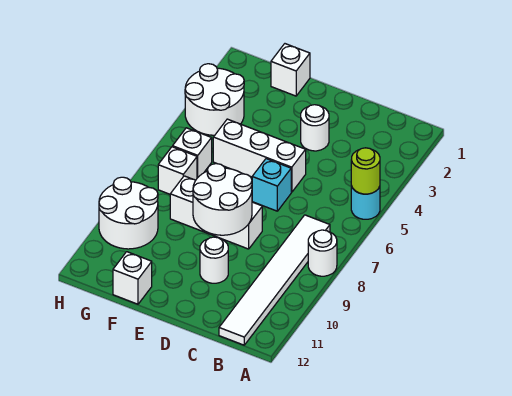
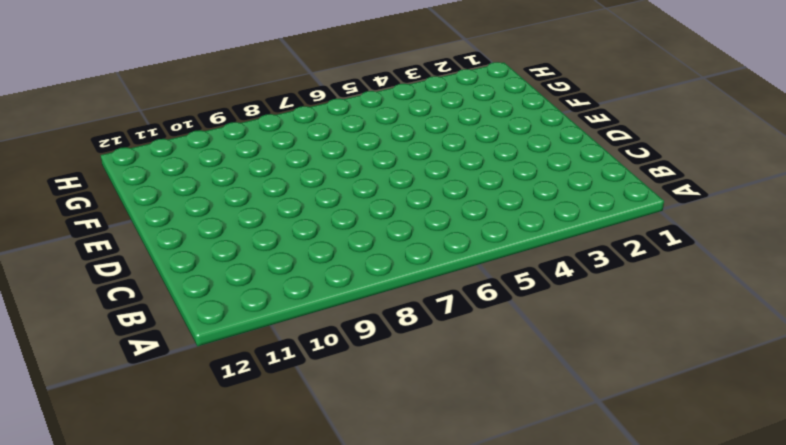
none -> cyan 1x1 round brick [351,186,380,219]
none -> white 1x1 round brick [308,230,337,276]
none -> white 1x6 tile [219,215,330,345]

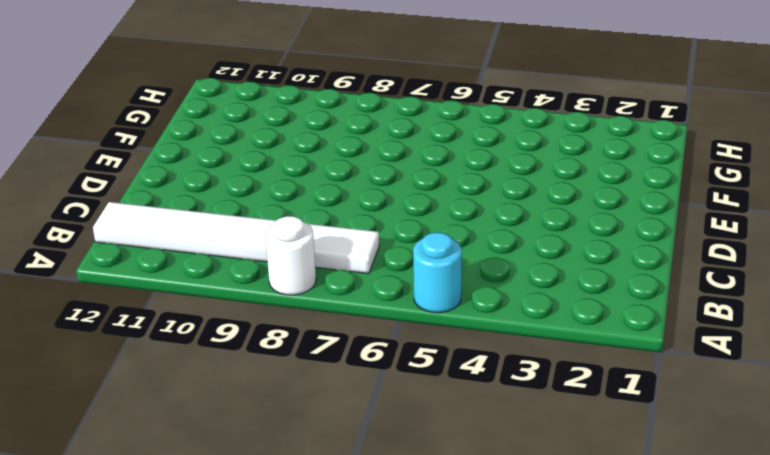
none -> white 1x1 round brick [301,105,329,151]
none -> white 1x3 brick [213,119,306,192]
none -> cyan 1x1 brick [252,159,291,211]

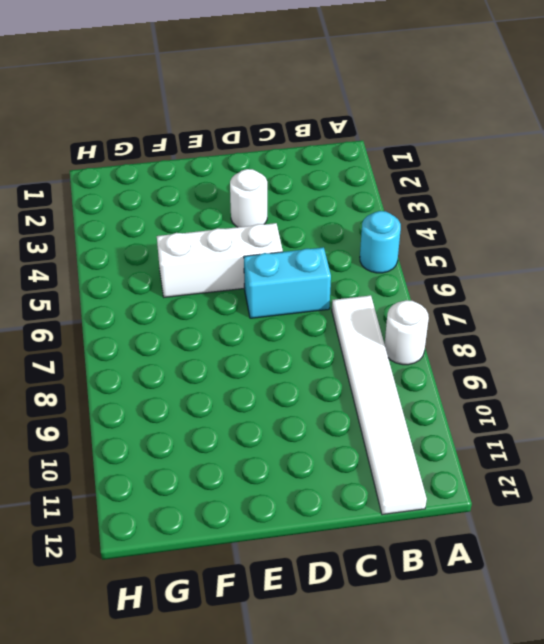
cyan 1x2 brick [244,247,331,318] -> cyan 1x1 brick [252,159,291,211]
none -> white 1x3 brick [170,176,262,249]
none -> white 1x1 round brick [200,237,228,283]
none -> white 1x1 brick [271,44,310,96]

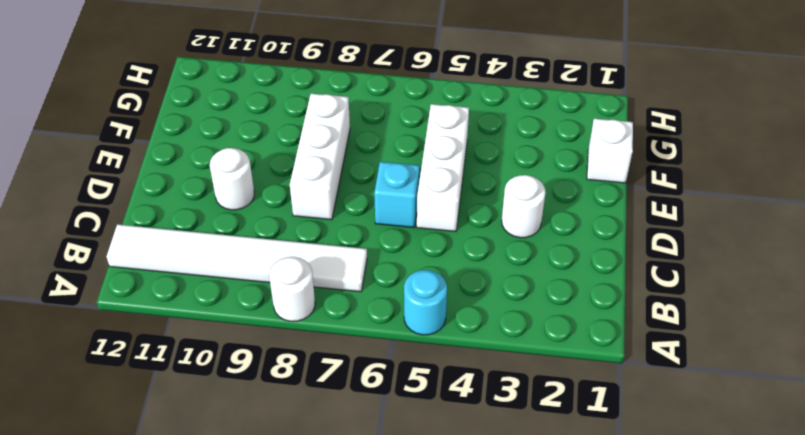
none -> white 1x1 brick [113,252,152,304]
none -> white 2x2 round brick [185,64,244,135]
none -> white 1x1 brick [173,128,212,178]

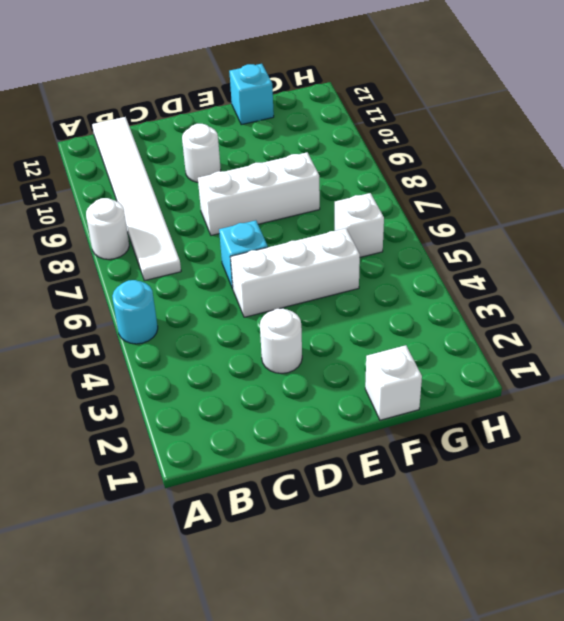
cyan 1x1 brick [229,64,274,125] -> white 1x1 brick [113,252,152,304]
none -> white 2x2 round brick [185,64,244,135]
none -> white 1x1 brick [158,147,197,194]
none -> white 2x2 round brick [99,177,158,249]

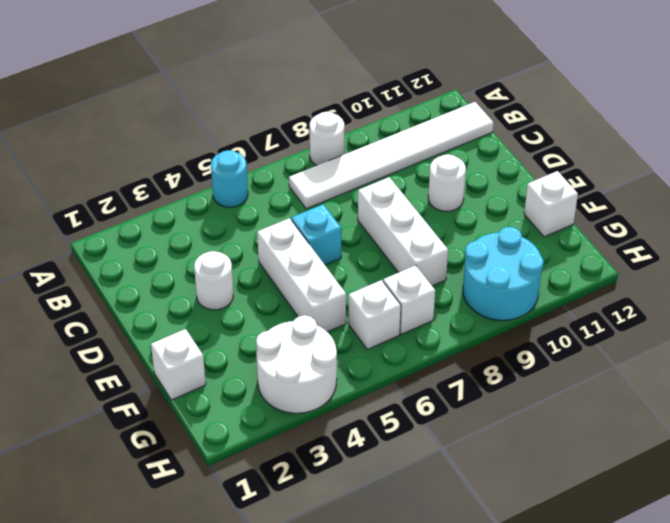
cyan 2x2 round brick [463,227,544,320] -> white 2x2 round brick [99,177,158,249]
none -> lime 1x1 round brick [351,148,380,194]
none -> white 2x2 round brick [193,164,252,235]

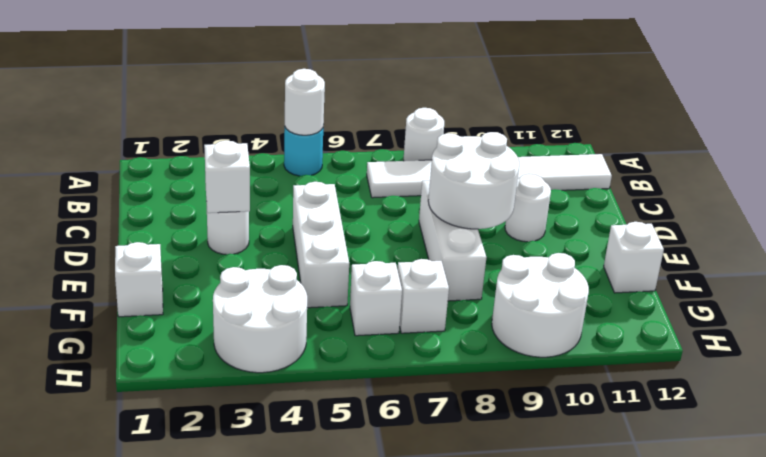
white 1x1 round brick [285,69,325,135] -> lime 1x1 round brick [351,148,380,194]
white 1x1 brick [204,140,250,213] -> none
none -> cyan 1x1 brick [252,159,291,211]

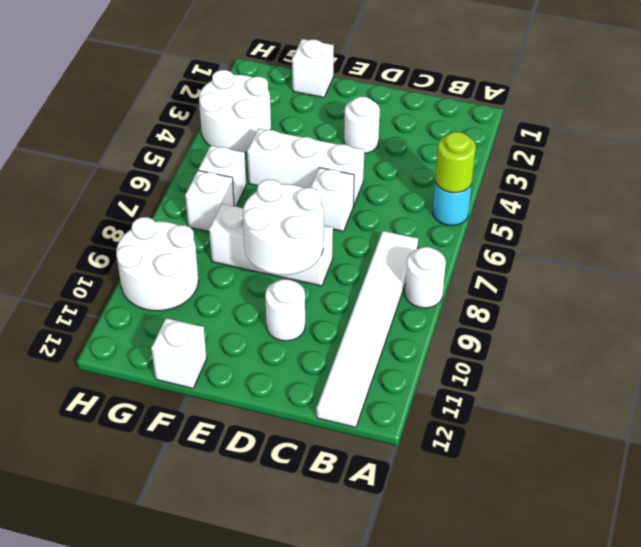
white 1x1 brick [310,167,354,232] -> cyan 1x1 brick [252,159,291,211]

